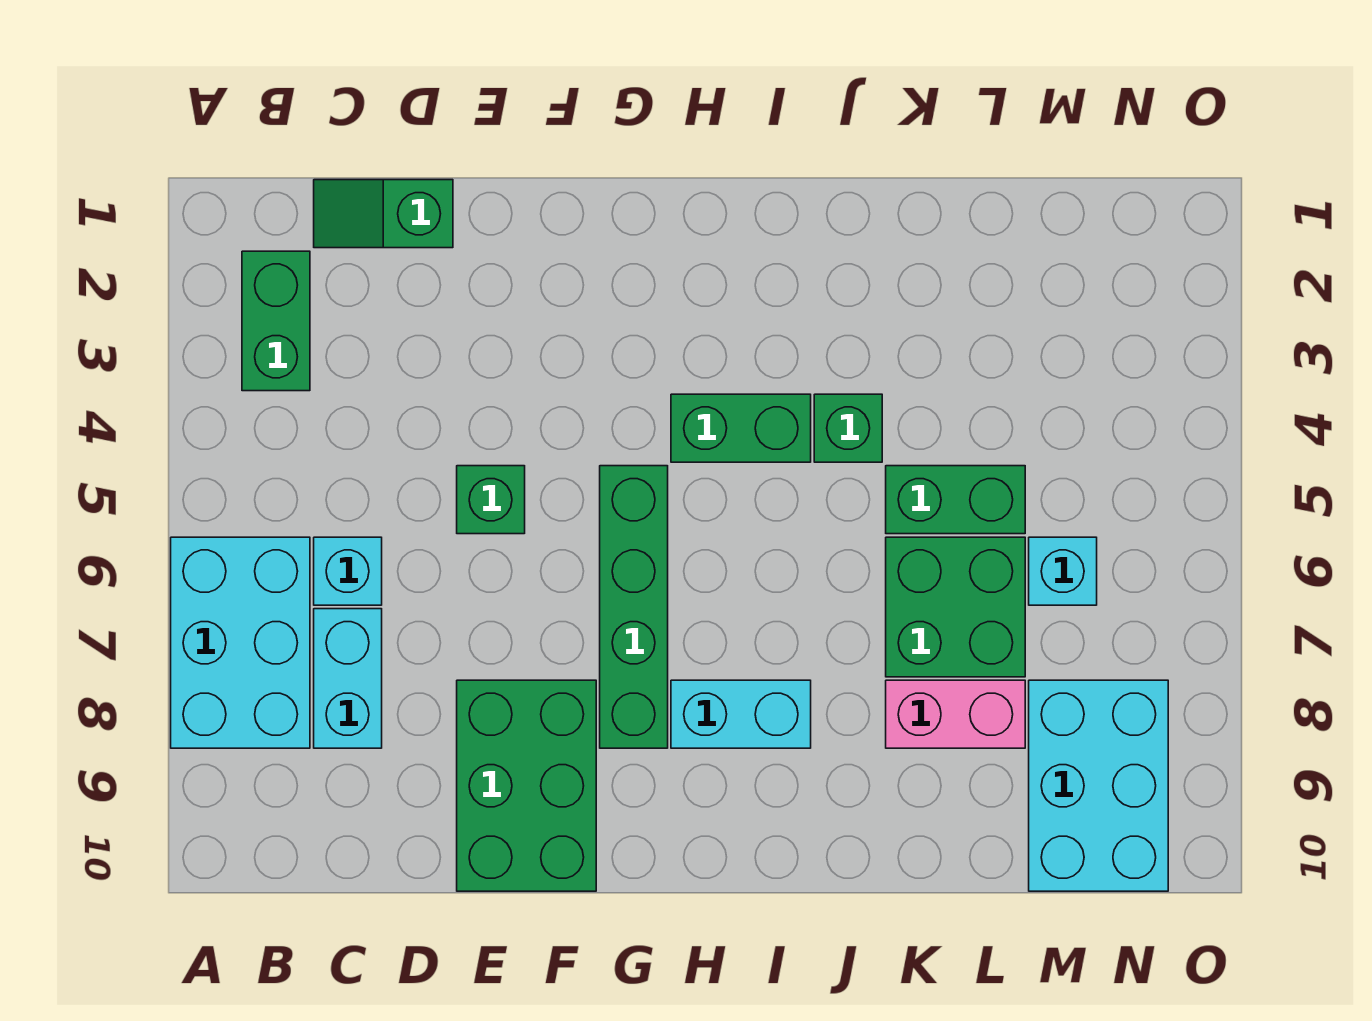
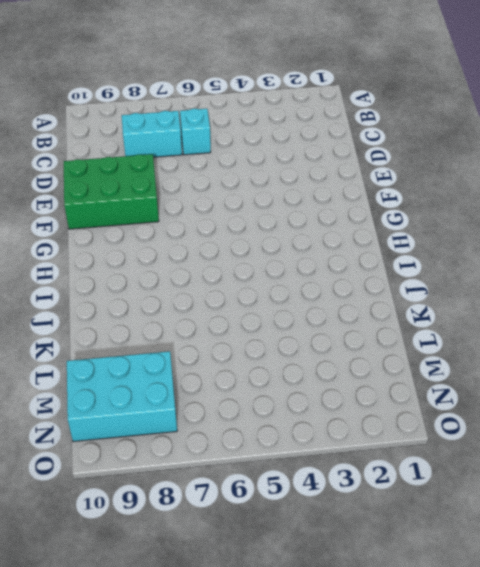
none -> cyan 2x3 brick [171,537,310,748]
none -> green 1x2 brick [242,251,310,391]
none -> green 1x2 slope [314,180,453,248]

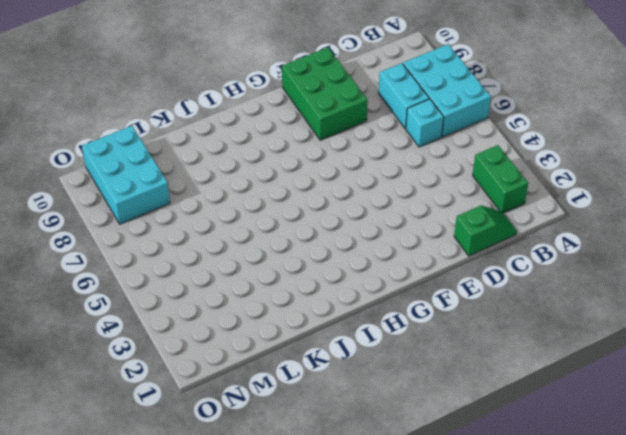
none -> green 1x1 brick [457,466,525,534]
none -> green 1x4 brick [600,466,668,748]
none -> green 1x2 brick [671,394,811,462]

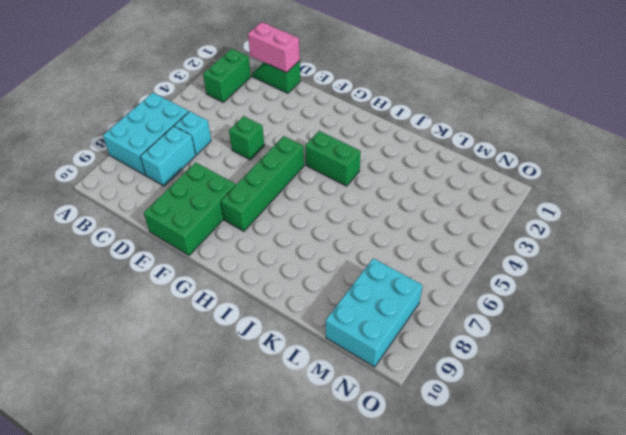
pink 1x2 brick [248,22,300,73] -> pink 1x2 brick moved to [886,680,1025,748]
none -> cyan 1x2 brick [671,680,811,748]
none -> green 1x1 brick [814,394,882,462]
none -> green 1x2 brick [886,466,1025,534]

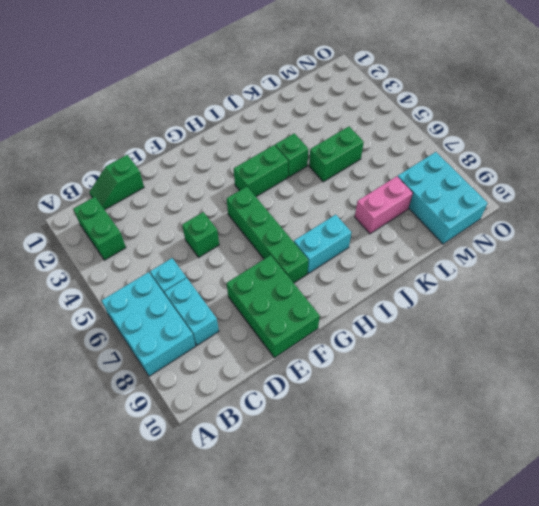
none -> green 2x2 brick [886,537,1025,677]
none -> cyan 1x1 brick [1029,537,1097,605]

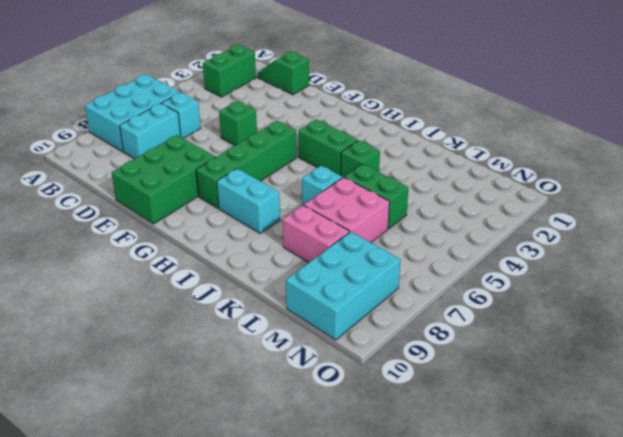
cyan 1x1 brick [302,166,342,205] -> cyan 1x1 brick moved to [1029,537,1097,605]
pink 2x2 brick [304,177,390,243] -> green 2x2 brick [886,537,1025,677]

